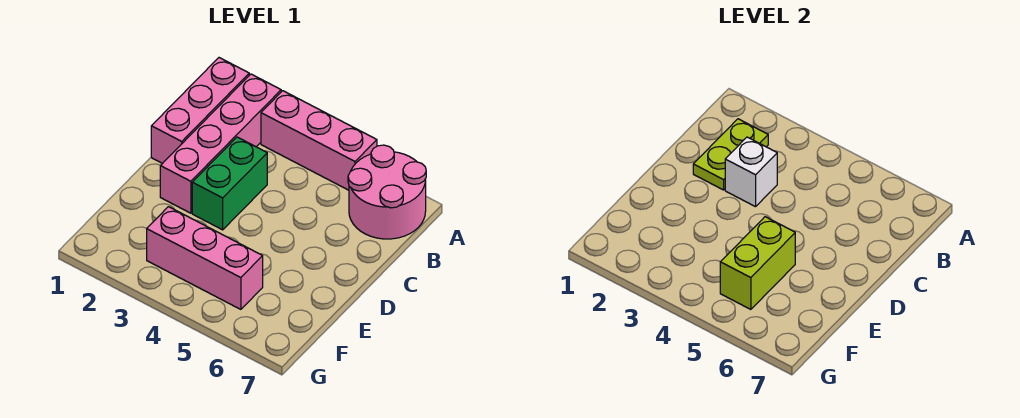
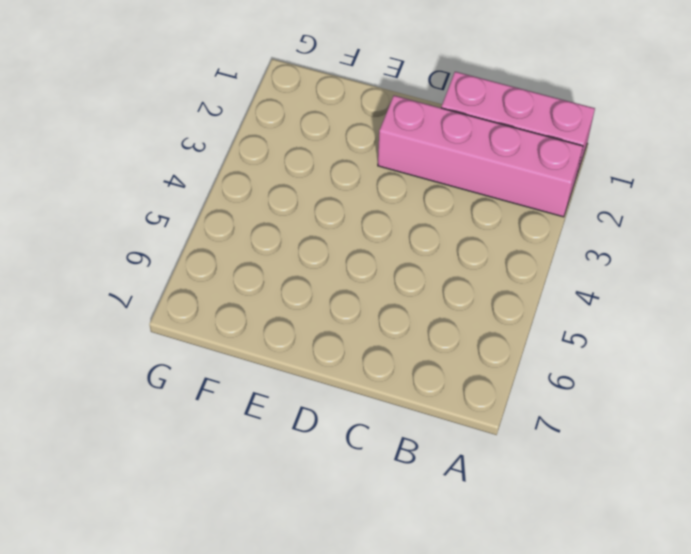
none -> pink 1x3 brick [261,91,377,190]
none -> pink 2x2 round brick [348,145,426,239]

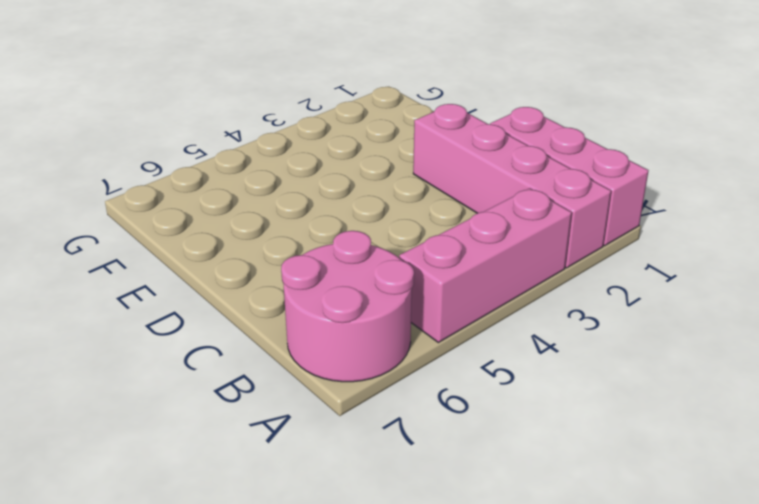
none -> green 1x2 brick [192,137,267,230]
none -> pink 1x3 brick [147,207,263,309]

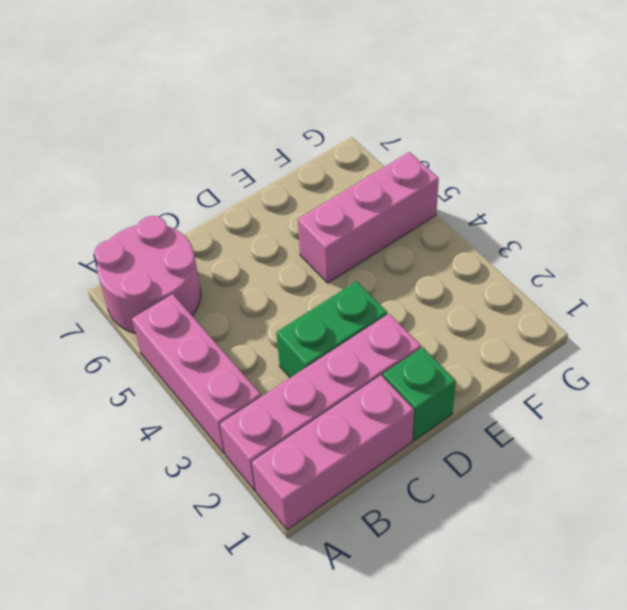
green 1x1 brick [383,347,456,441] -> none
pink 1x3 brick [298,152,439,283] -> pink 1x3 brick turned to [147,207,263,309]
none -> lime 1x2 plate [693,119,768,190]
none -> white 1x1 brick [725,137,777,207]

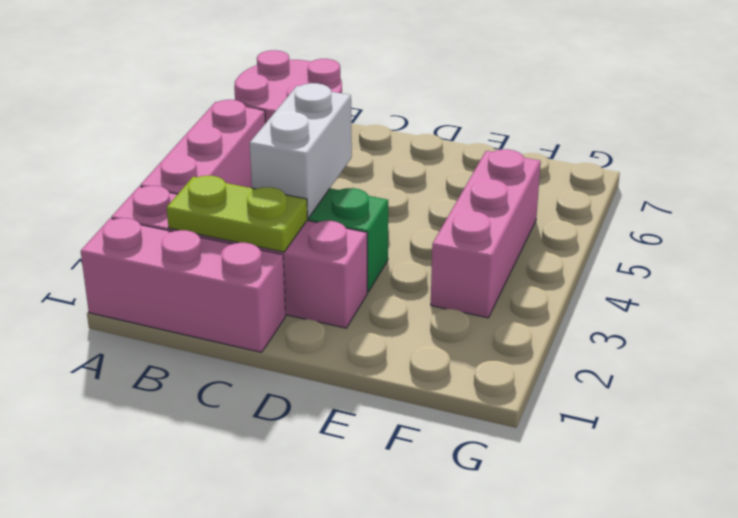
white 1x2 brick [250,83,352,218] -> white 1x1 brick [725,137,777,207]
none -> lime 1x2 brick [720,217,795,309]

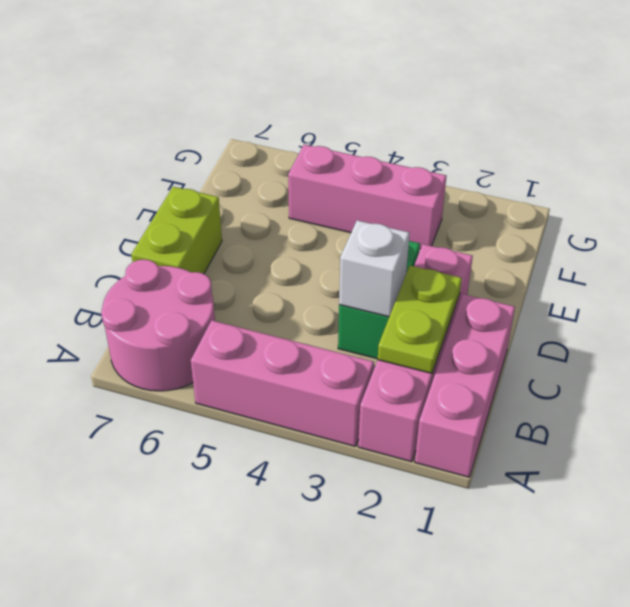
lime 1x2 brick [131,187,222,274] -> lime 1x2 brick moved to [720,217,795,309]

